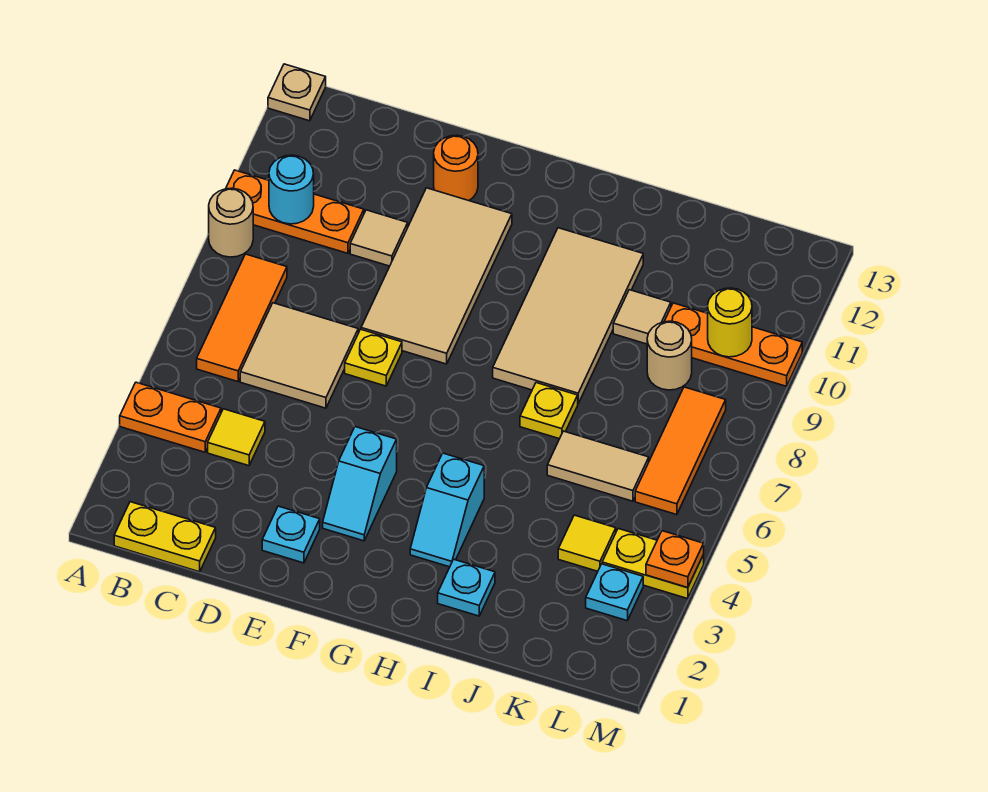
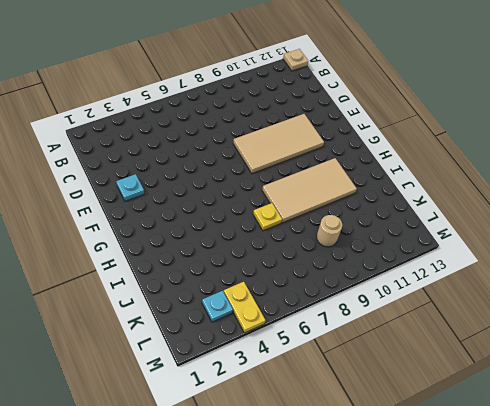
none -> orange 1x2 plate [120,382,221,452]
none -> tan 1x1 round brick [209,188,253,257]
none -> orange 1x3 plate [226,170,364,253]

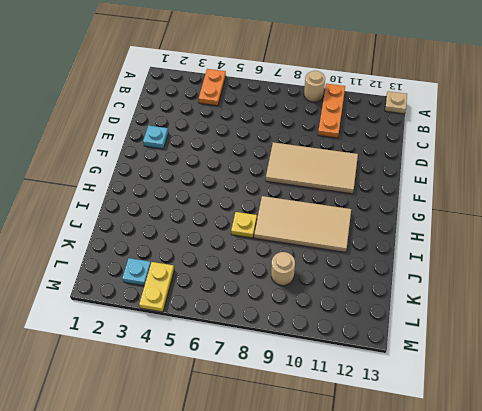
none -> yellow 1x2 plate [114,502,216,572]
none -> orange 1x3 tile [197,254,287,382]
none -> yellow 1x1 tile [208,409,265,466]

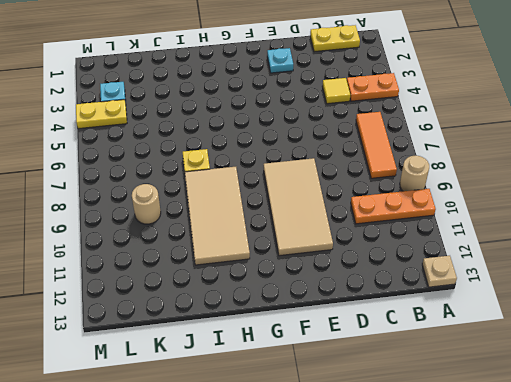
none -> tan 2x2 tile [240,303,358,408]
none -> tan 1x1 tile [350,210,408,266]
none -> yellow 1x1 plate [345,329,402,386]

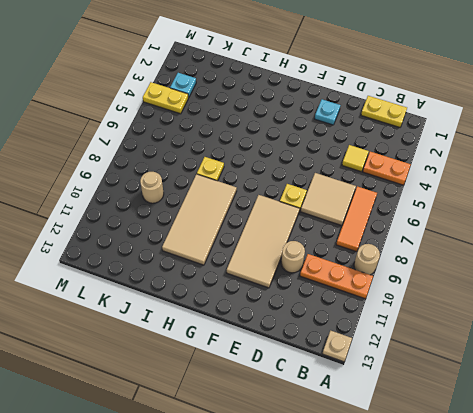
tan 1x1 round brick [281,241,305,273] -> tan 1x1 tile [350,210,408,266]
none -> orange 1x1 round brick [434,135,478,201]
none -> cyan 1x2 slope [323,427,397,541]
none -> cyan 1x2 slope [410,453,484,567]

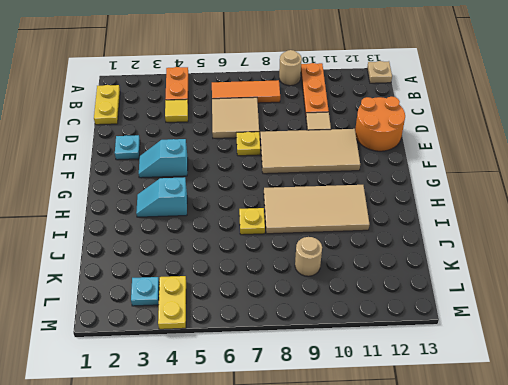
orange 2x2 round brick [355,97,405,151] -> orange 1x1 round brick [434,135,478,201]
none -> cyan 1x1 plate [438,559,495,616]
none -> tan 1x2 tile [547,431,649,501]
none -> tan 1x1 tile [613,290,671,344]

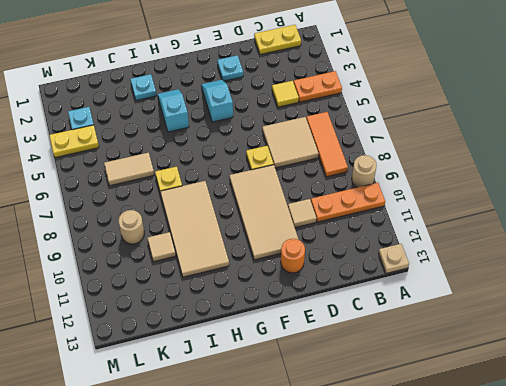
none -> yellow 1x1 tile [558,515,616,571]
none -> orange 1x3 plate [664,303,802,386]
none -> orange 1x3 tile [635,387,726,515]

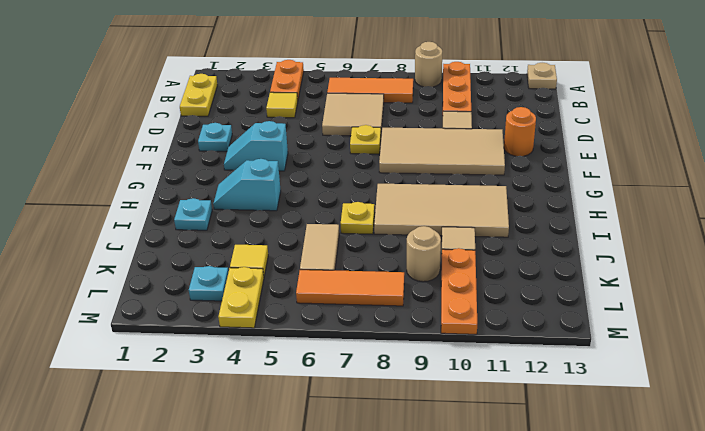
none -> cyan 1x1 round brick [269,155,314,224]
none -> yellow 1x1 round brick [708,288,752,357]
none -> orange 1x1 plate [646,531,704,588]

